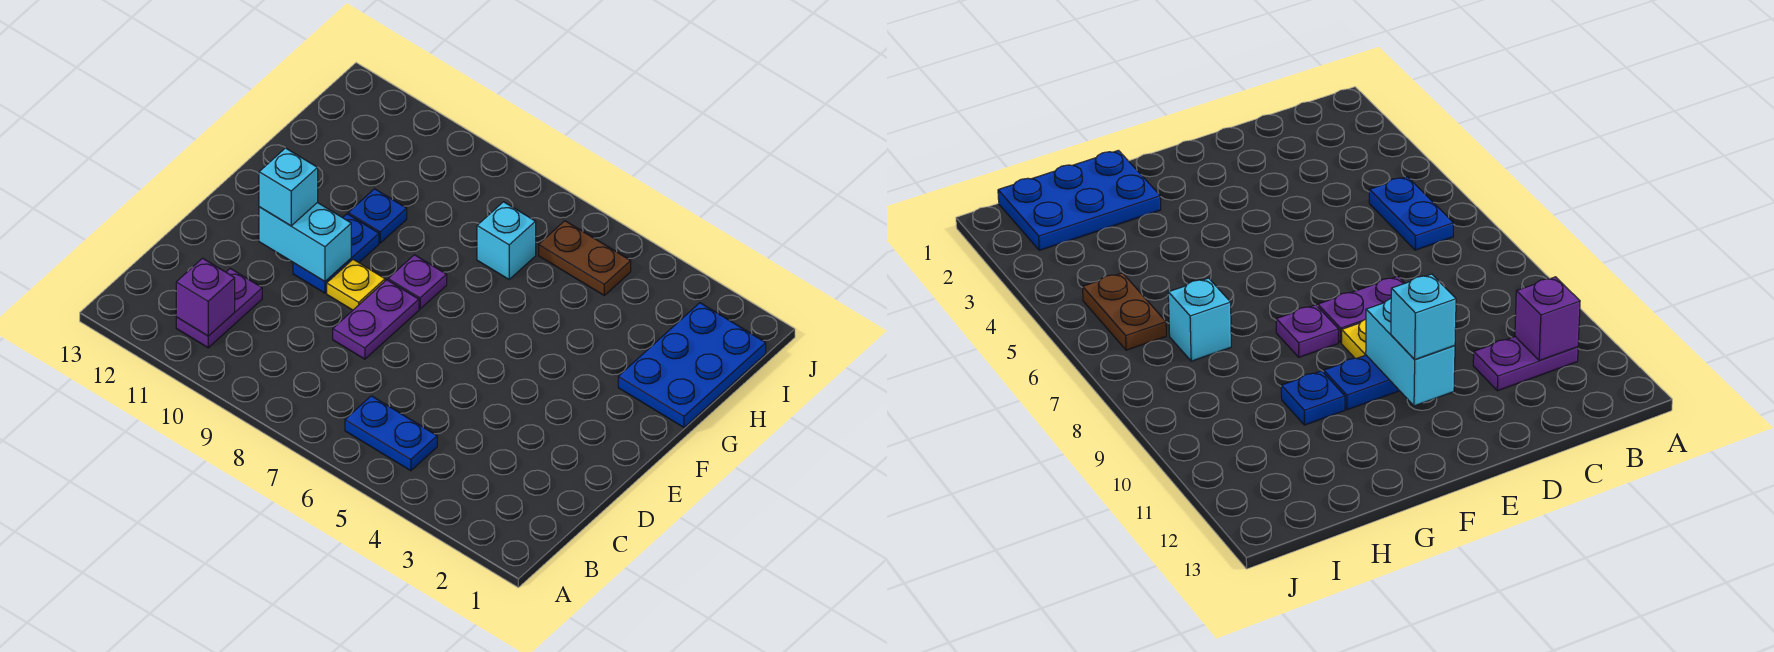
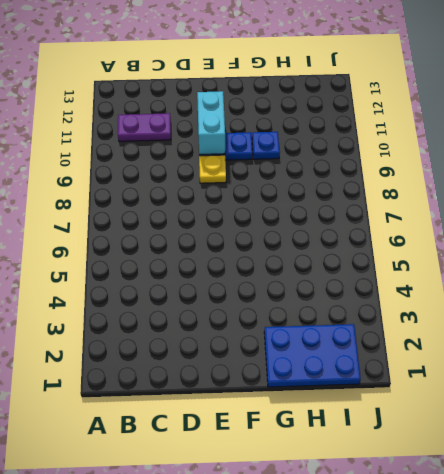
none -> blue 1x2 plate [345,396,437,471]
none -> purple 1x2 plate [333,280,419,359]
none -> purple 1x1 plate [388,255,447,309]

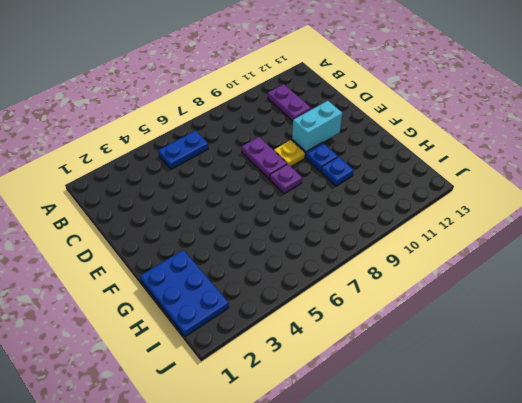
none -> cyan 1x1 brick [477,202,536,279]
none -> brown 1x2 plate [539,221,631,295]
none -> purple 1x1 brick [176,258,235,336]

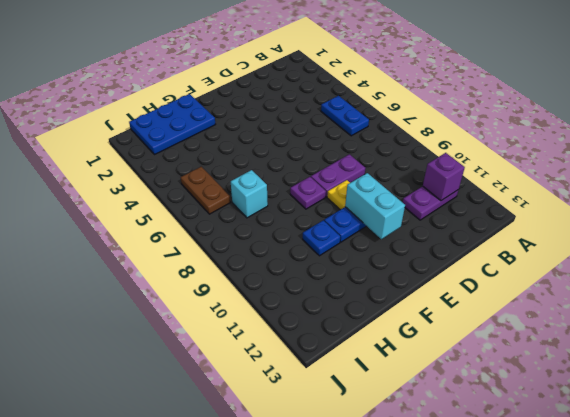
none -> cyan 1x1 brick [259,148,318,226]

